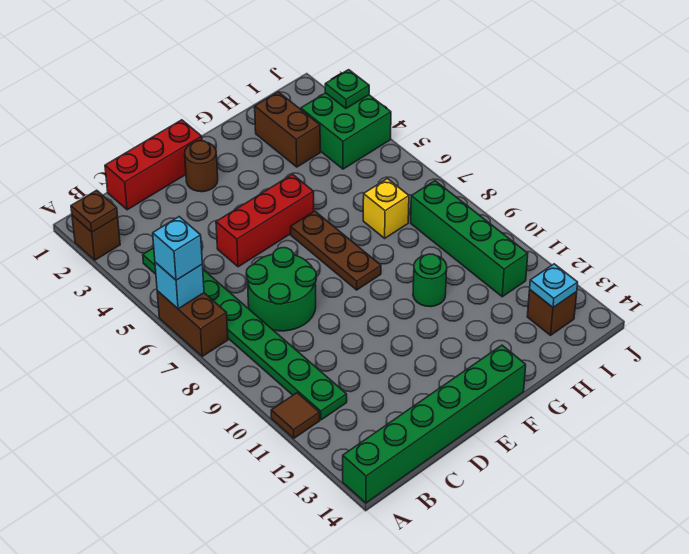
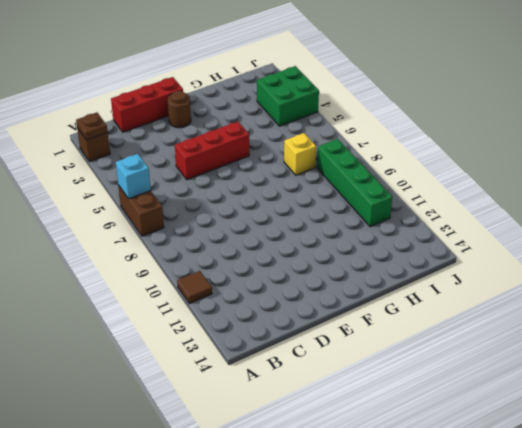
none -> green 1x6 brick [343,345,526,503]
none -> green 1x8 plate [143,248,347,420]
none -> green 2x2 round brick [246,248,316,331]

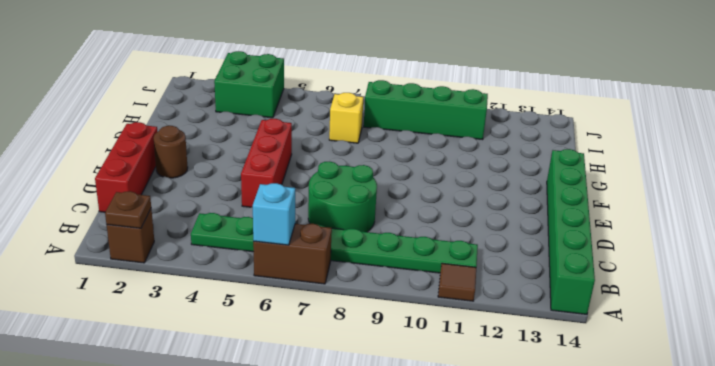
none -> brown 1x3 plate [291,211,381,290]
none -> green 1x1 round brick [413,254,447,307]
none -> brown 1x2 brick [255,92,320,167]

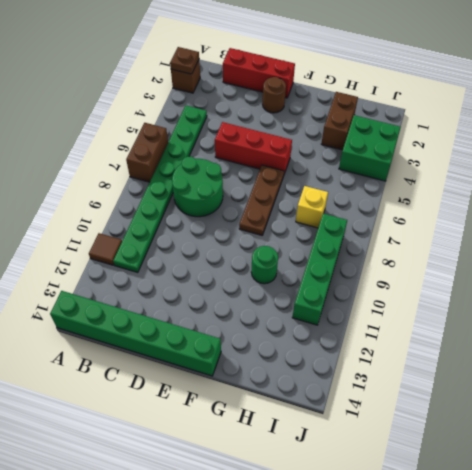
none -> brown 1x1 brick [527,290,577,335]
none -> cyan 1x1 brick [155,262,204,309]
none -> cyan 1x1 plate [530,264,578,308]

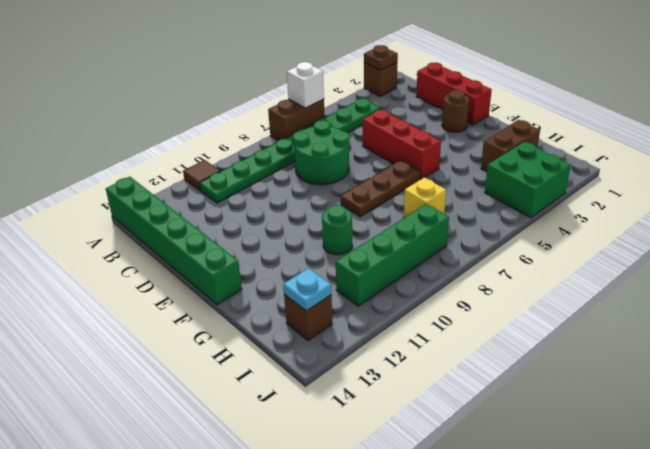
white 1x1 brick [287,62,324,108] -> cyan 1x1 brick [155,262,204,309]
none -> green 1x1 plate [325,70,369,108]
none -> cyan 1x1 brick [153,217,202,280]

